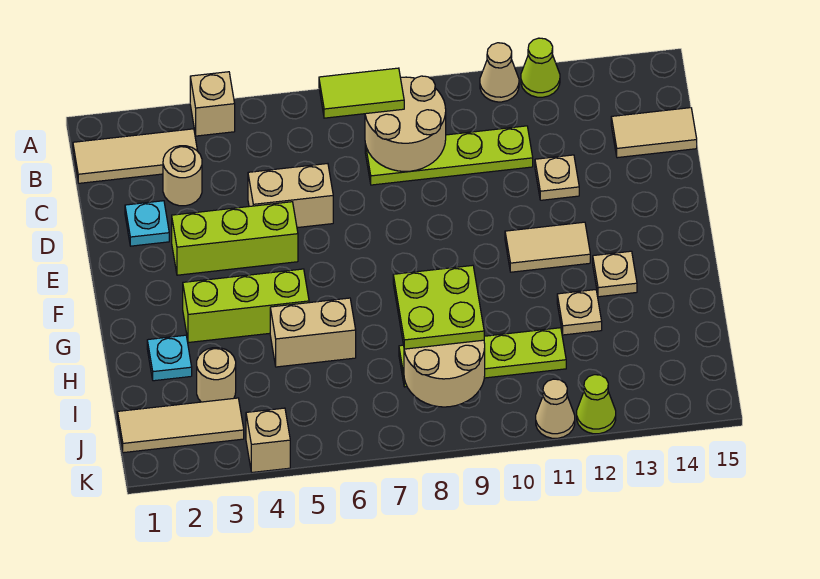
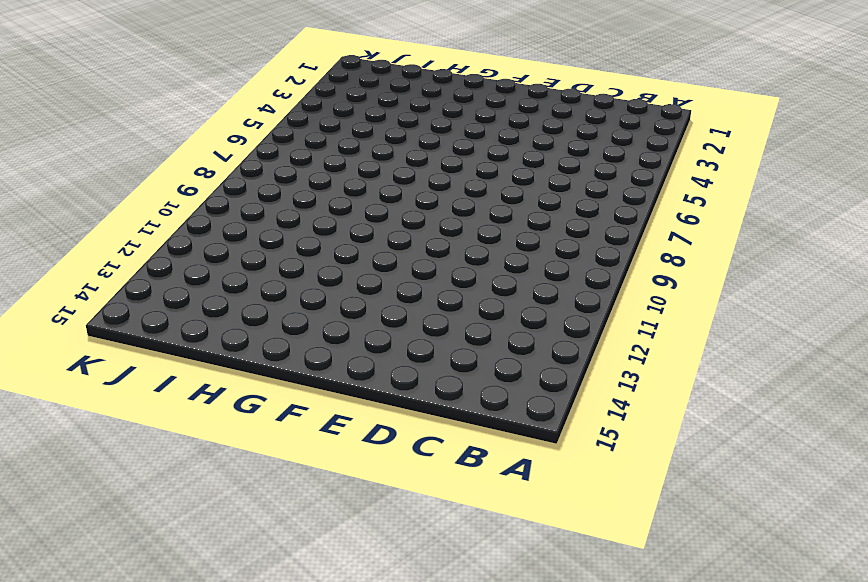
none -> tan 1x1 brick [190,72,235,136]
none -> tan 1x1 cone [480,43,519,102]
none -> lime 1x1 cone [521,38,560,97]

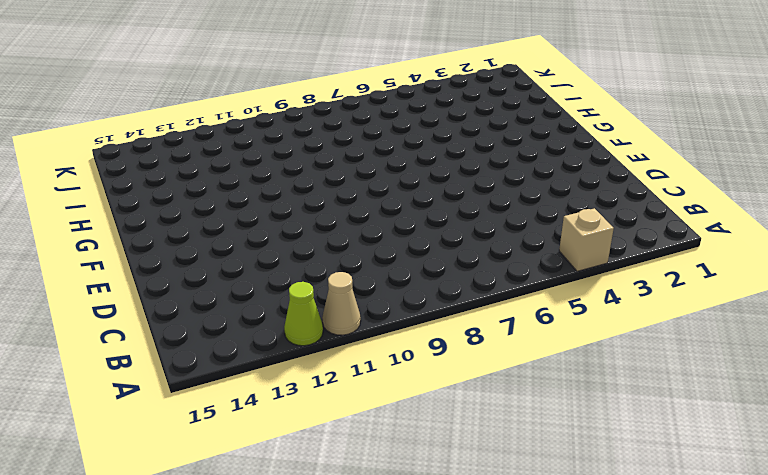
none -> tan 1x3 tile [73,129,197,183]
none -> tan 1x1 round brick [163,146,202,206]
none -> lime 1x4 plate [365,126,533,185]

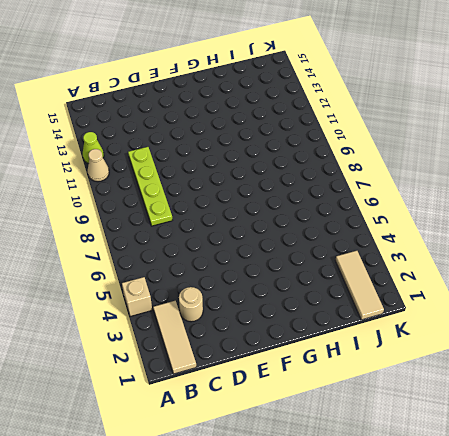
none -> tan 1x2 tile [611,108,697,158]
none -> cyan 1x1 plate [125,201,169,246]
none -> tan 1x2 brick [248,164,333,228]

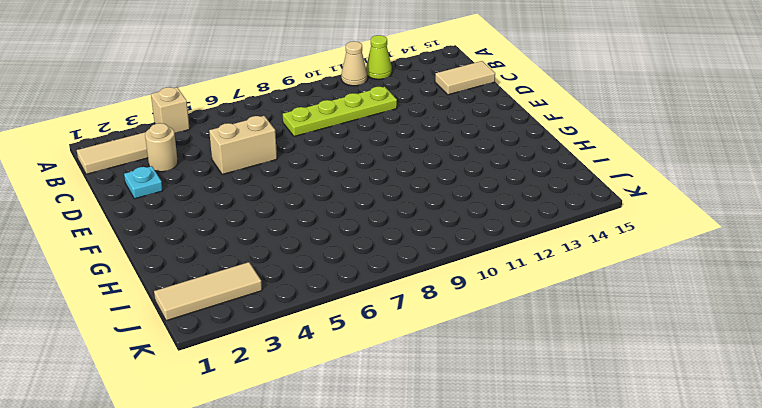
none -> tan 1x1 plate [535,155,579,200]
none -> lime 1x3 brick [172,202,298,275]
none -> tan 1x2 tile [505,222,590,272]

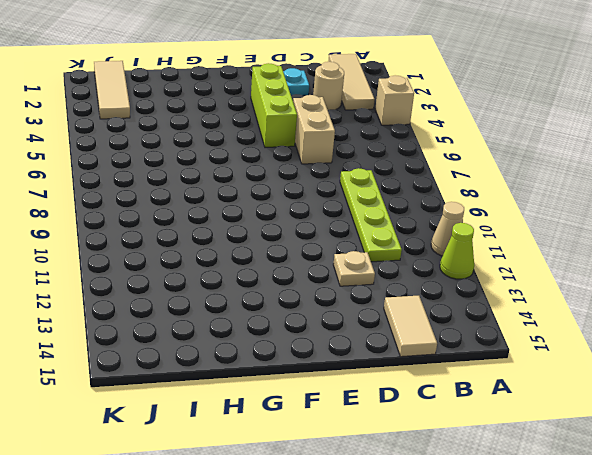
none -> tan 1x2 tile [505,222,590,272]
none -> lime 1x3 brick [183,269,309,343]
none -> tan 1x1 plate [593,251,637,297]

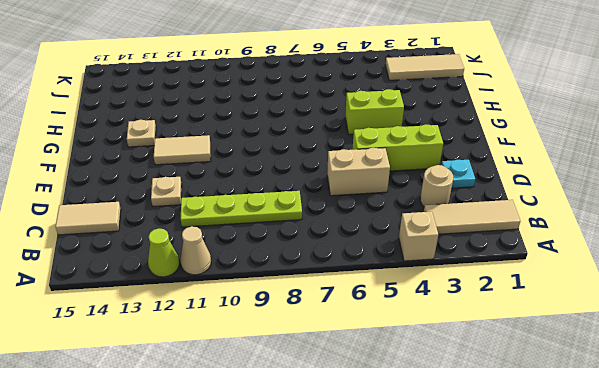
lime 1x2 brick [345,89,404,134] -> lime 1x3 brick [183,269,309,343]
none -> cyan 1x1 plate [147,335,192,381]
none -> tan 1x2 brick [270,298,356,367]
none -> tan 1x1 plate [557,290,602,335]

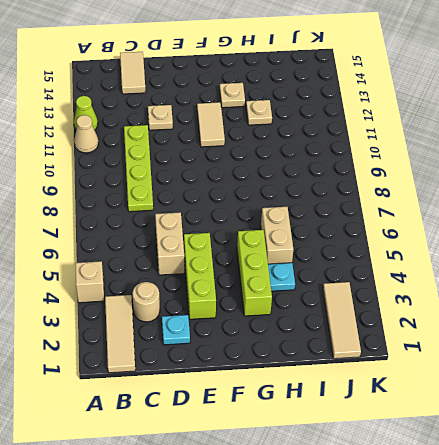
cyan 1x1 plate [268,263,295,291] -> cyan 1x1 plate moved to [147,335,192,381]
none -> tan 1x1 round brick [197,348,236,402]
none -> lime 1x4 plate [399,328,566,387]
none -> tan 1x1 brick [246,408,290,472]

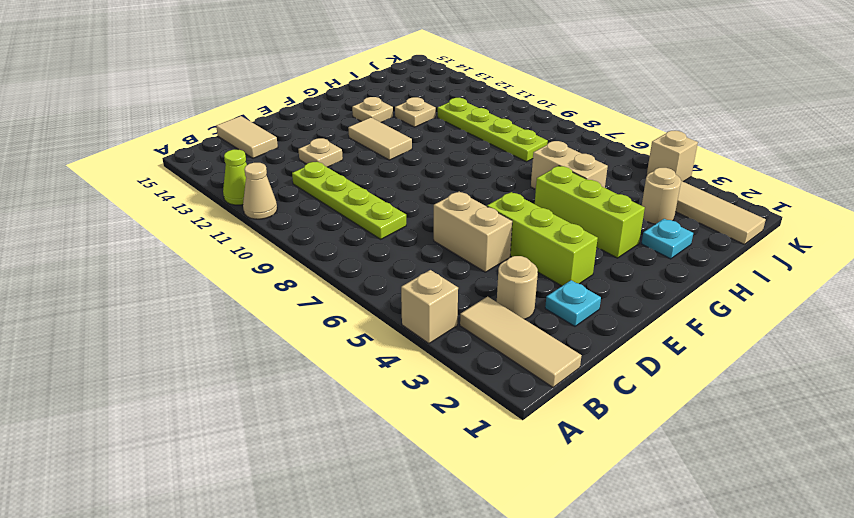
none -> tan 1x1 cone [536,379,575,438]
none -> lime 1x1 cone [577,375,616,434]
none -> tan 2x2 round brick [365,76,446,171]

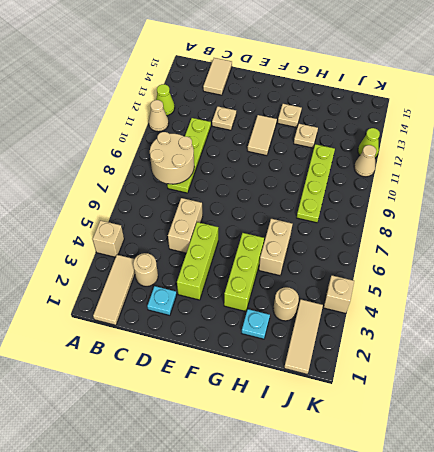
none -> tan 2x2 round brick [404,340,485,407]
none -> lime 1x2 tile [319,68,404,118]
none -> lime 2x2 plate [393,265,484,349]

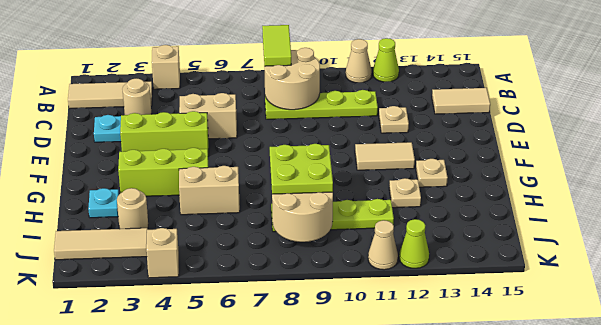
lime 1x2 tile [262,25,291,66] -> lime 1x2 tile turned to [319,68,404,118]

